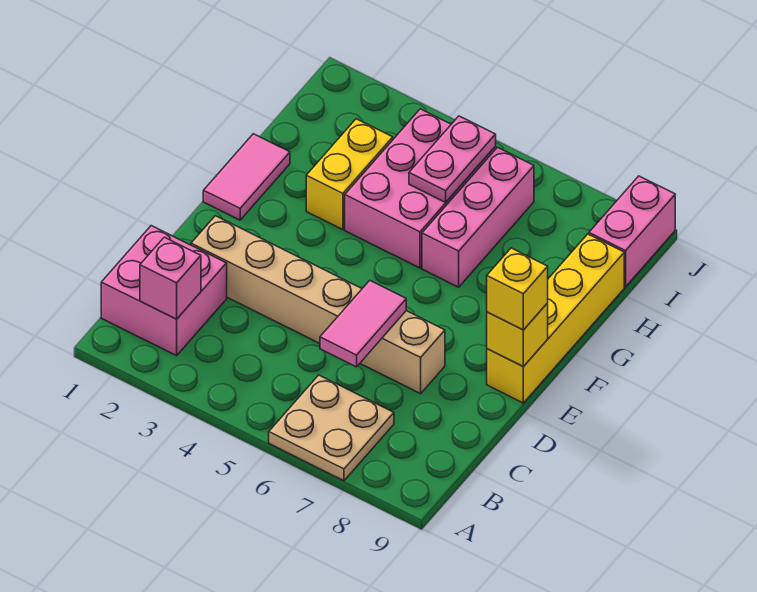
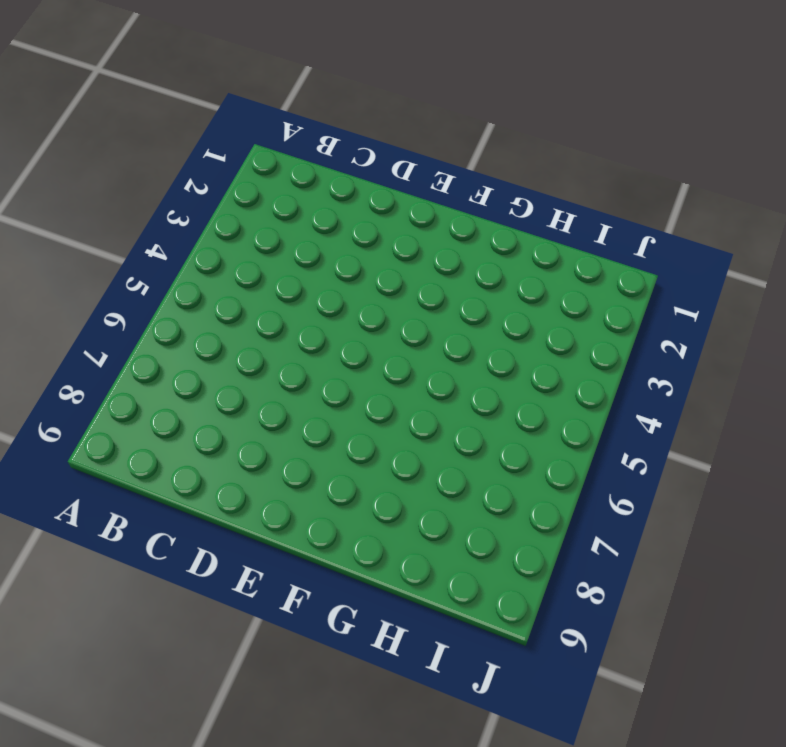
none -> tan 2x2 plate [269,375,394,481]
none -> pink 2x2 brick [101,226,227,356]
none -> tan 1x6 brick [191,216,445,394]

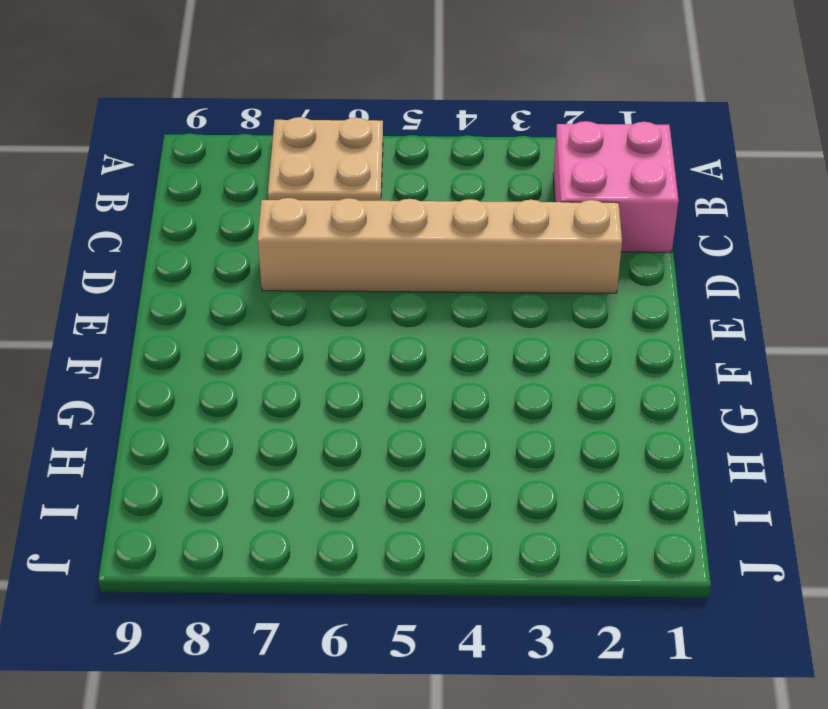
none -> yellow 1x4 brick [487,234,624,403]
none -> pink 1x2 tile [203,134,290,220]
none -> yellow 1x2 brick [306,119,393,230]

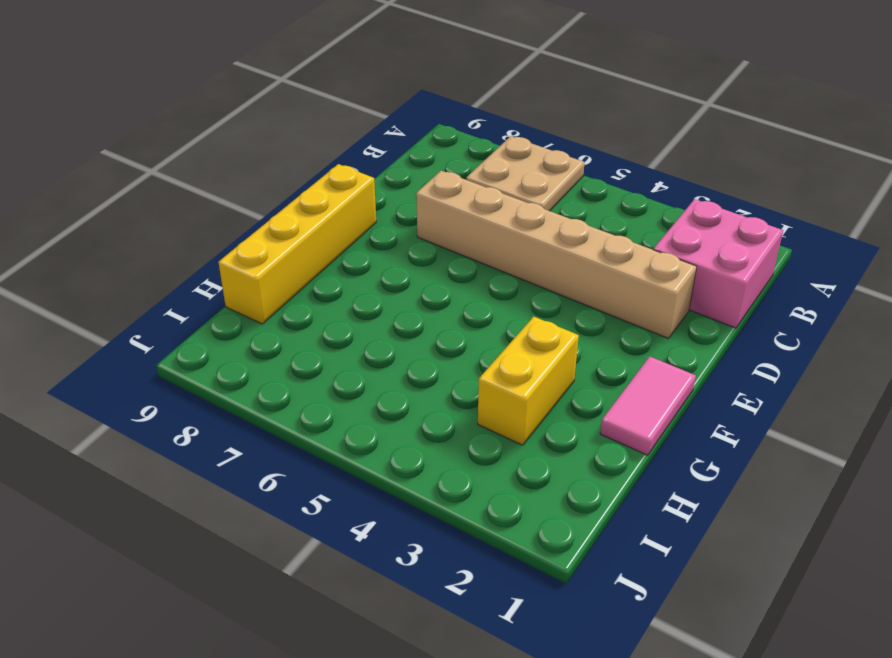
none -> pink 2x3 brick [345,109,496,268]
none -> pink 1x3 brick [422,147,534,287]
none -> pink 1x2 brick [589,176,675,287]

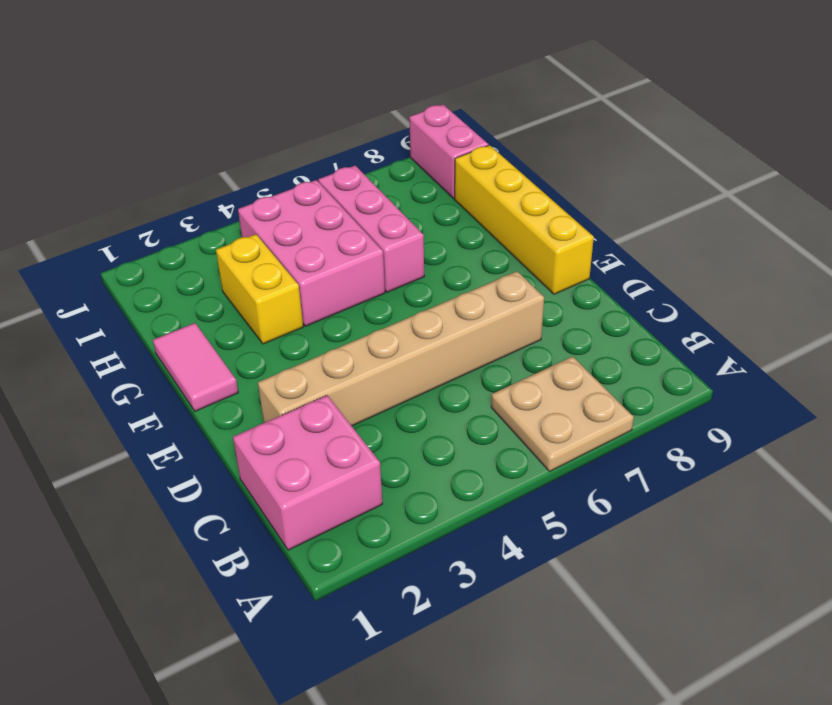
none -> pink 1x1 brick [140,237,201,319]
none -> pink 1x2 tile [320,281,406,367]
none -> yellow 1x1 brick [487,303,548,366]

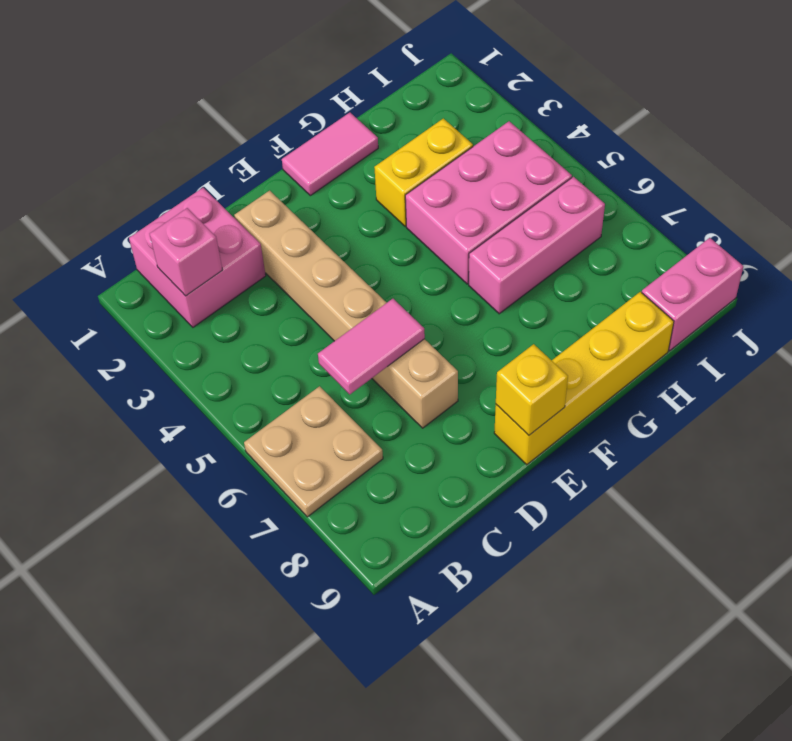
none -> pink 1x2 plate [409,116,496,202]
none -> yellow 1x1 brick [487,248,548,330]

